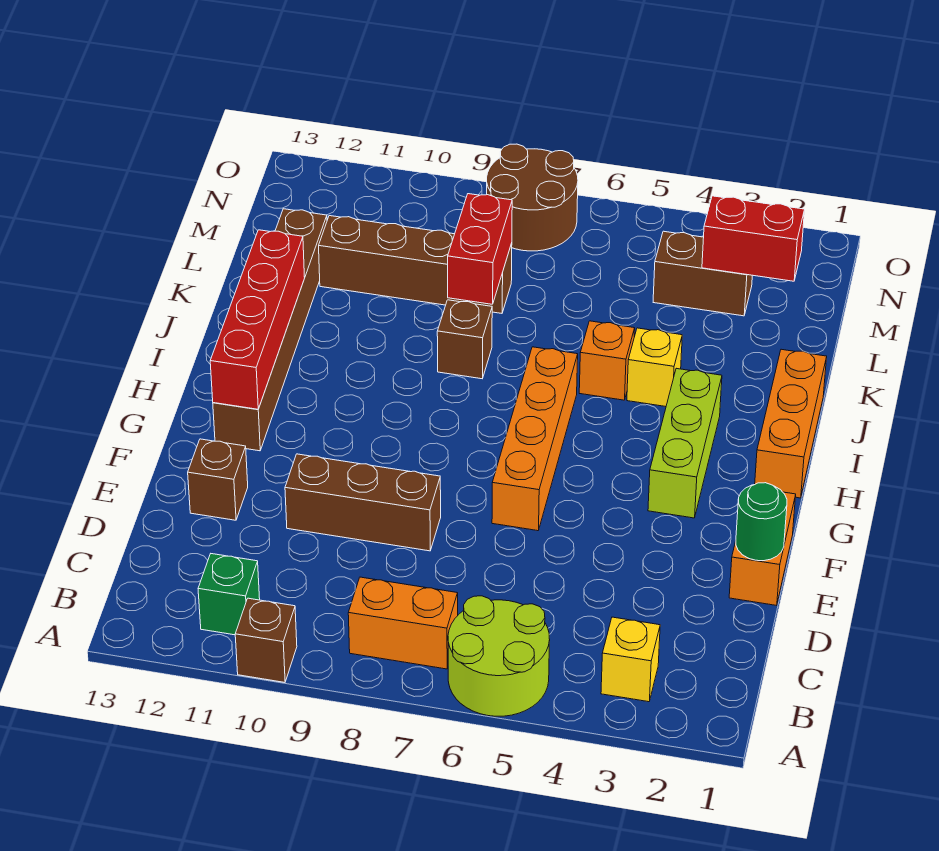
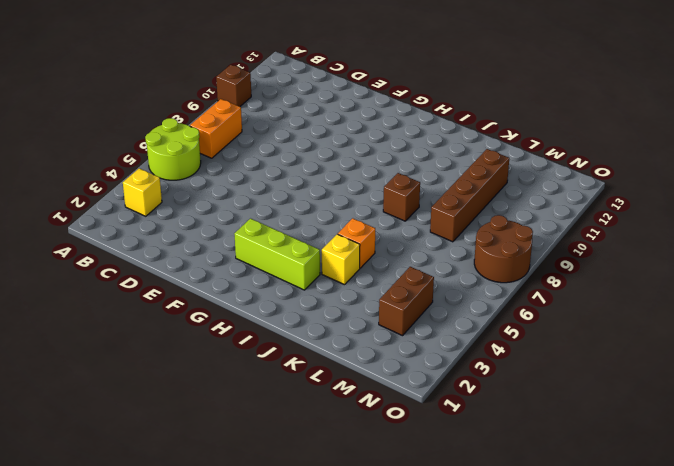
none -> green 1x1 brick [198,554,260,635]
none -> orange 1x2 brick [729,492,796,606]
none -> brown 1x3 brick [285,454,441,551]

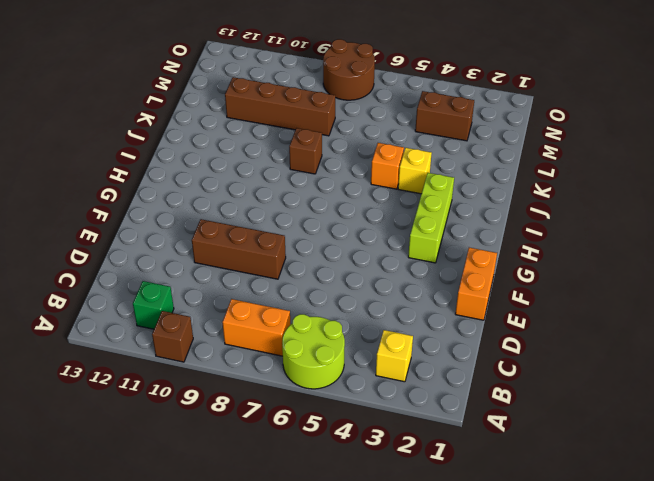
none -> brown 1x1 brick [188,439,248,520]
none -> orange 1x4 brick [492,347,578,531]
none -> brown 1x6 brick [213,209,327,451]

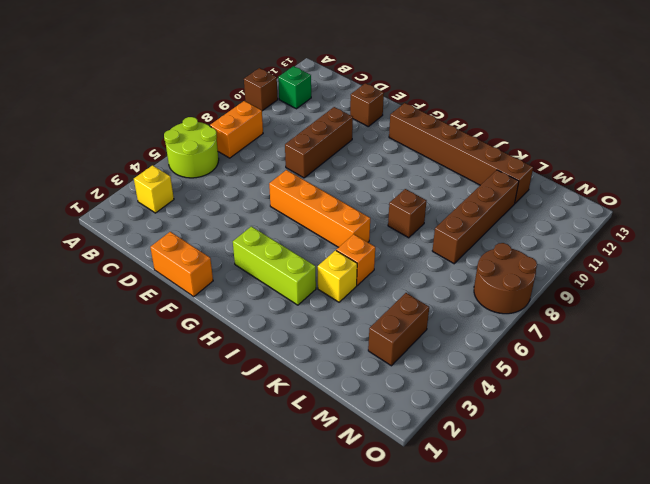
none -> orange 1x3 brick [755,349,827,498]
none -> green 1x1 round brick [736,483,787,561]
none -> red 1x4 brick [210,230,305,409]

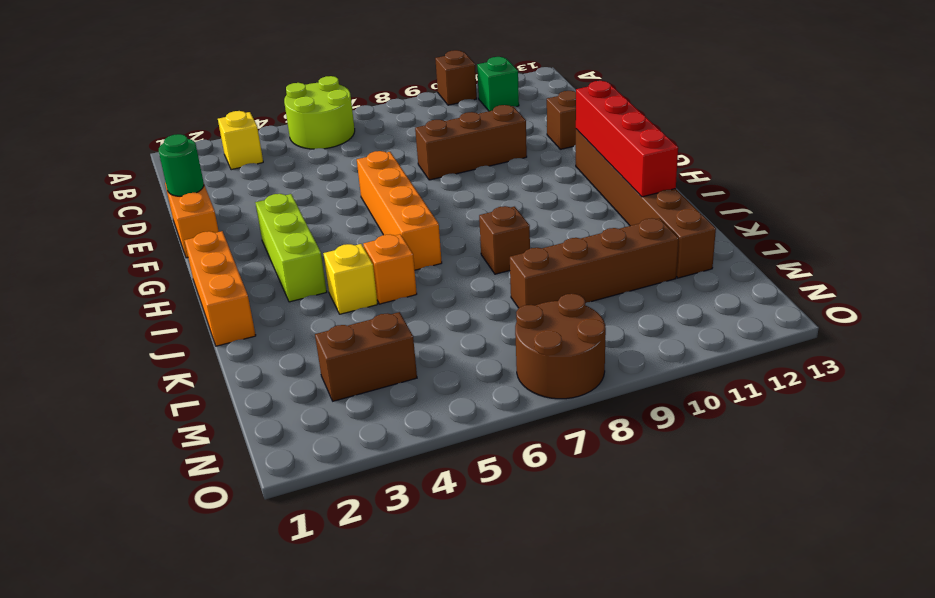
none -> orange 1x2 brick [348,577,458,669]
none -> red 1x2 brick [448,194,512,304]
none -> red 1x2 brick [702,196,805,281]

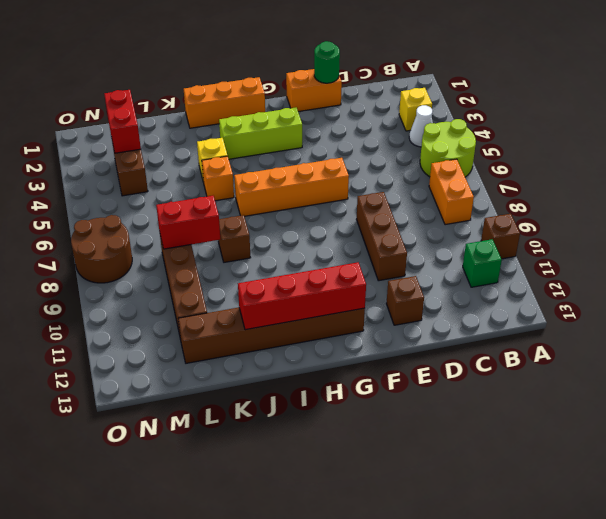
white 1x1 cone [409,105,433,147] -> none

